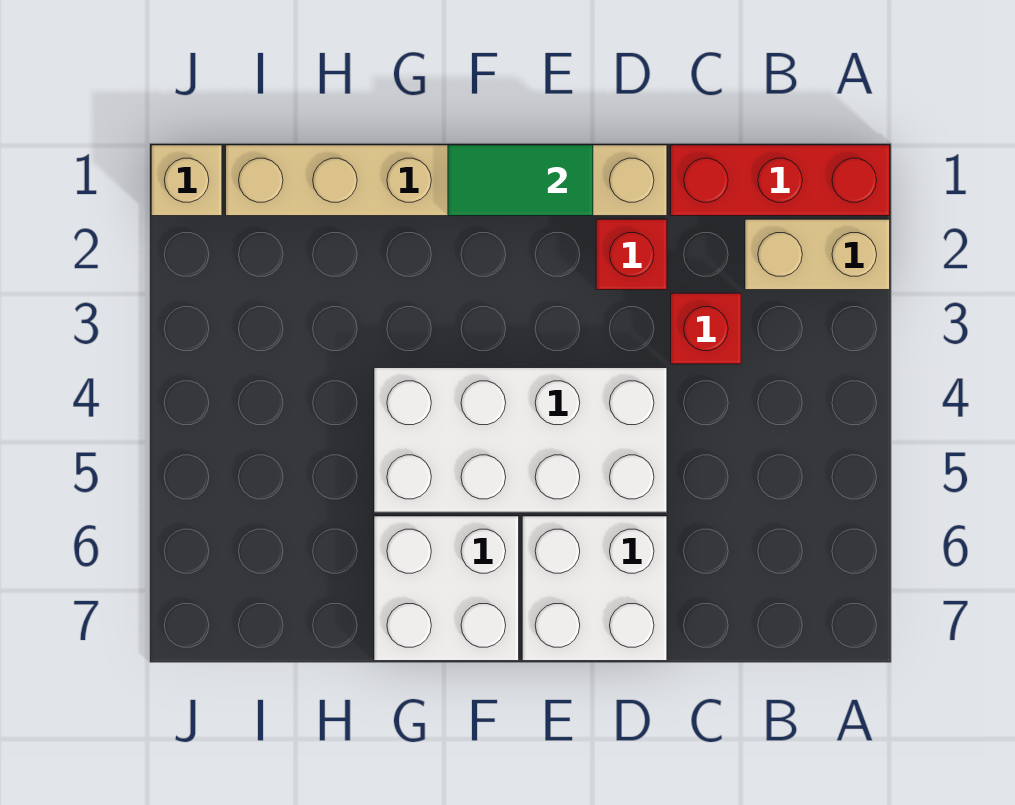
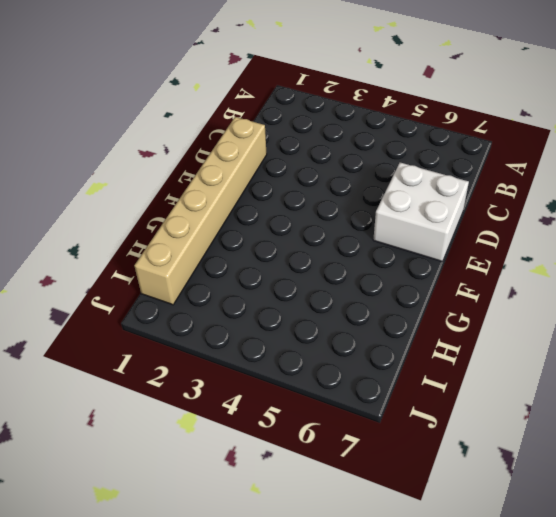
none -> red 1x3 brick [671,145,890,216]
none -> tan 1x2 brick [745,219,890,290]

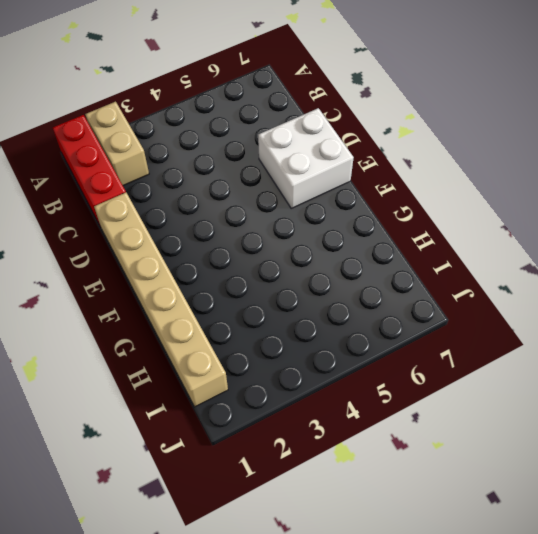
none -> red 1x1 brick [671,293,741,364]
none -> red 1x1 brick [596,219,667,290]

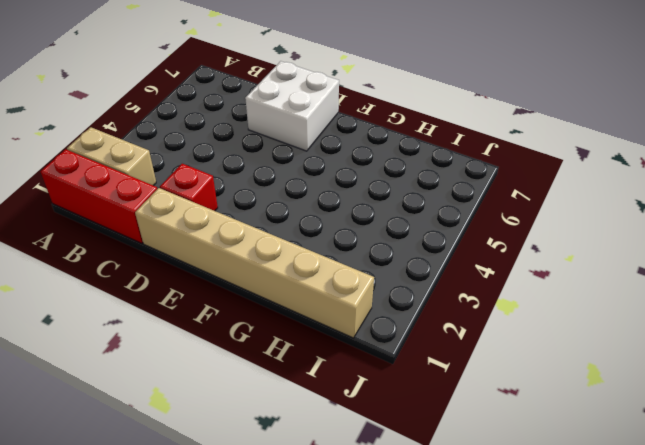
none -> red 1x1 brick [671,293,741,364]
none -> white 2x4 brick [374,368,667,512]

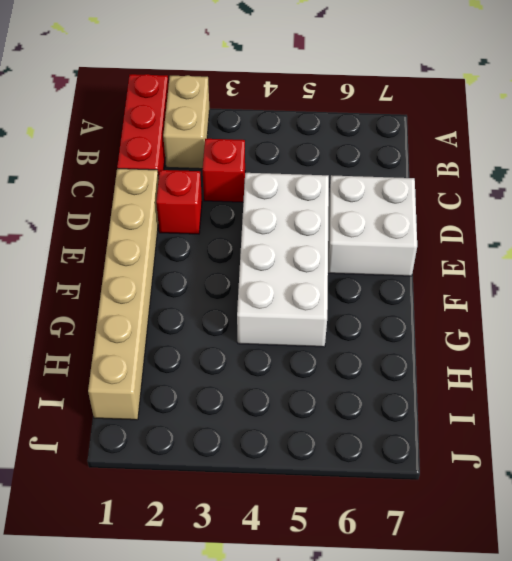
none -> white 2x2 brick [374,516,519,661]
none -> tan 1x1 brick [151,145,222,216]

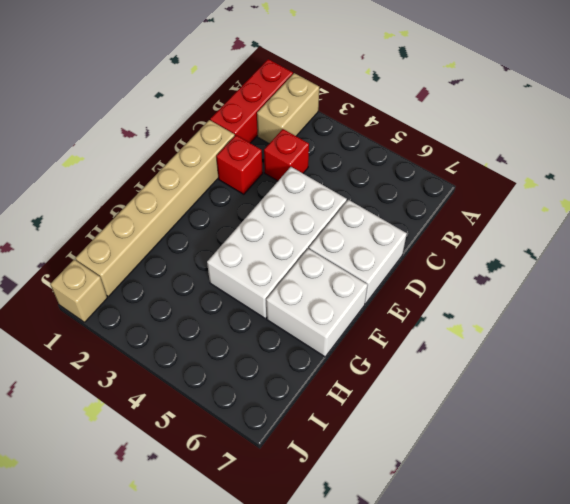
none -> green 1x2 tile [448,145,593,216]

